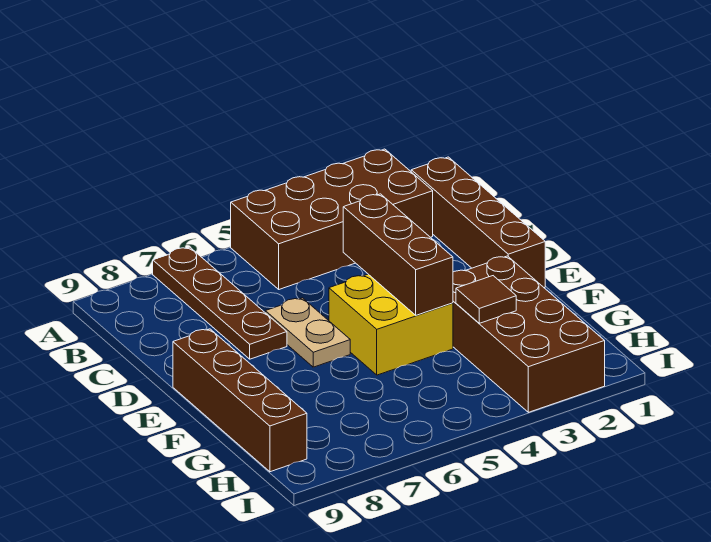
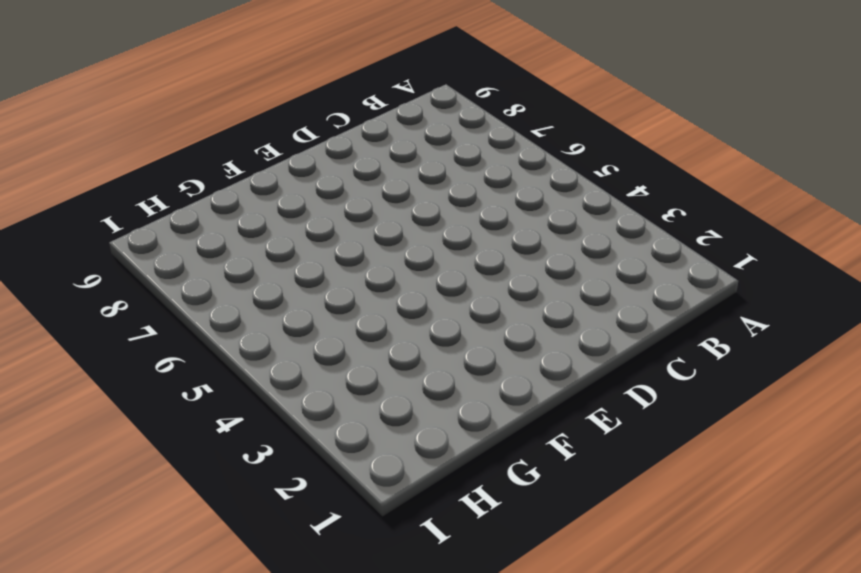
none -> brown 2x4 brick [231,149,433,289]
none -> brown 1x4 plate [153,247,287,359]

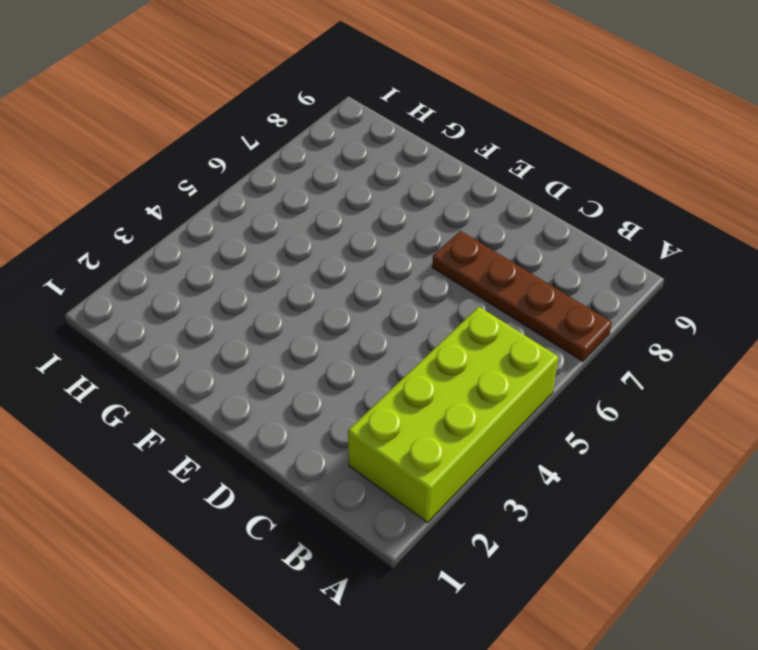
lime 2x4 brick [348,307,558,522] -> brown 2x4 brick [231,149,433,289]
none -> brown 1x4 brick [411,157,545,288]
none -> tan 1x2 plate [265,298,350,367]

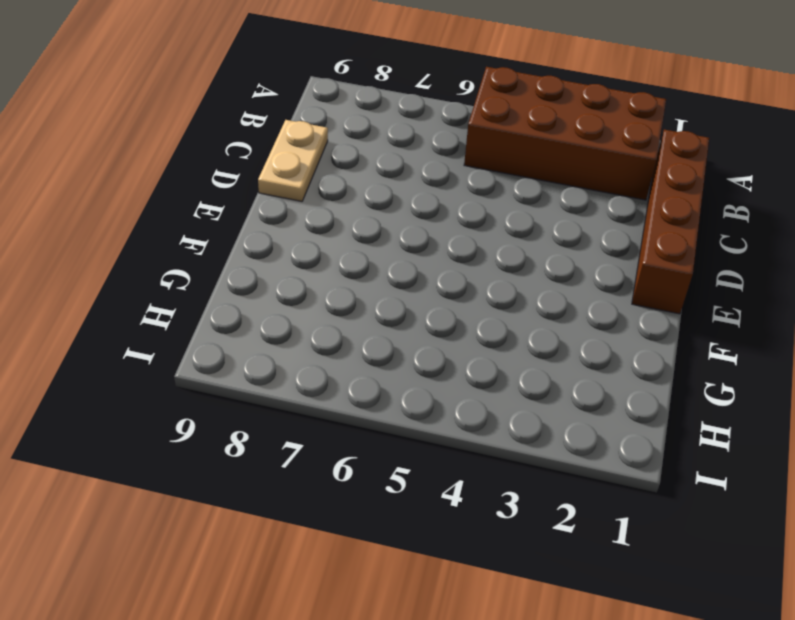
tan 1x2 plate [258,120,328,201] -> tan 1x2 plate moved to [265,298,350,367]
none -> brown 1x4 plate [153,247,287,359]
none -> yellow 2x2 brick [329,274,453,375]

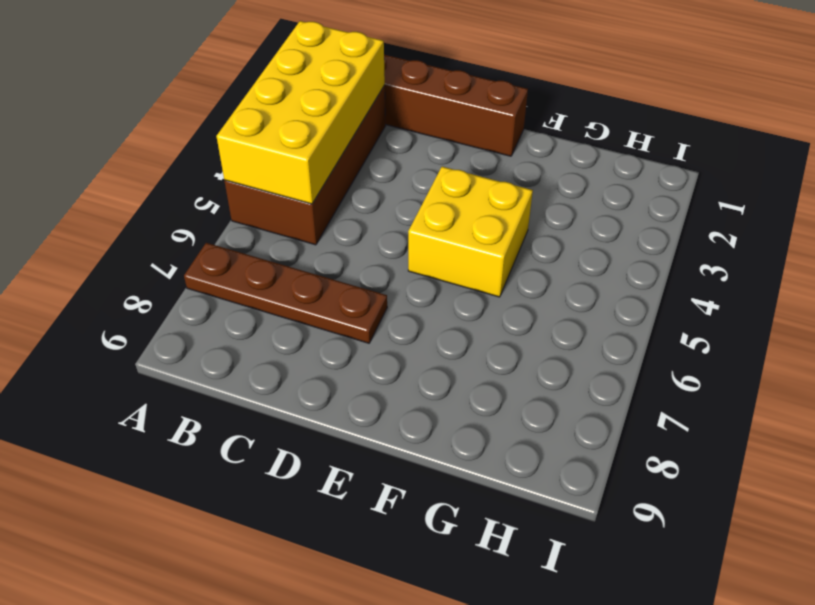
yellow 2x4 brick [216,21,385,204] -> none
none -> tan 1x2 plate [265,298,350,367]
none -> brown 1x4 brick [173,329,307,472]

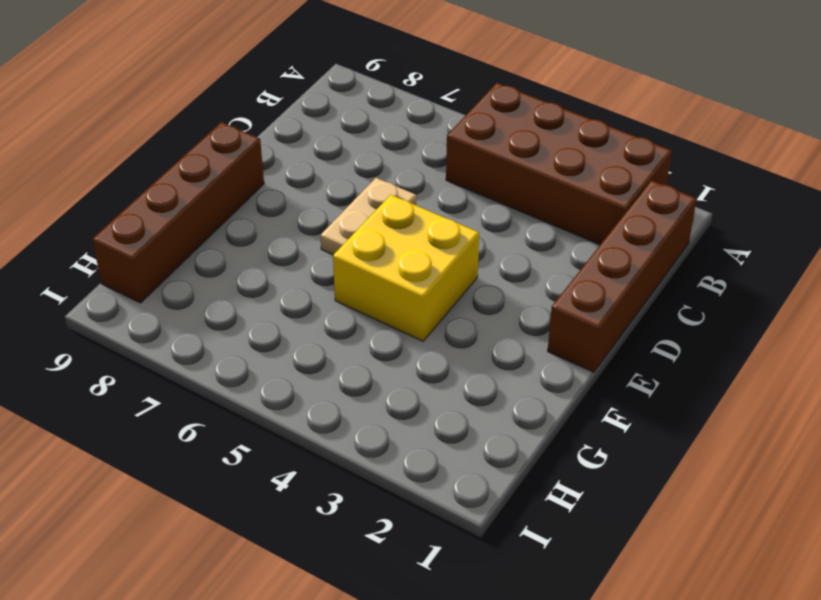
none -> brown 1x4 plate [153,247,287,359]
none -> brown 2x4 brick [453,256,605,412]

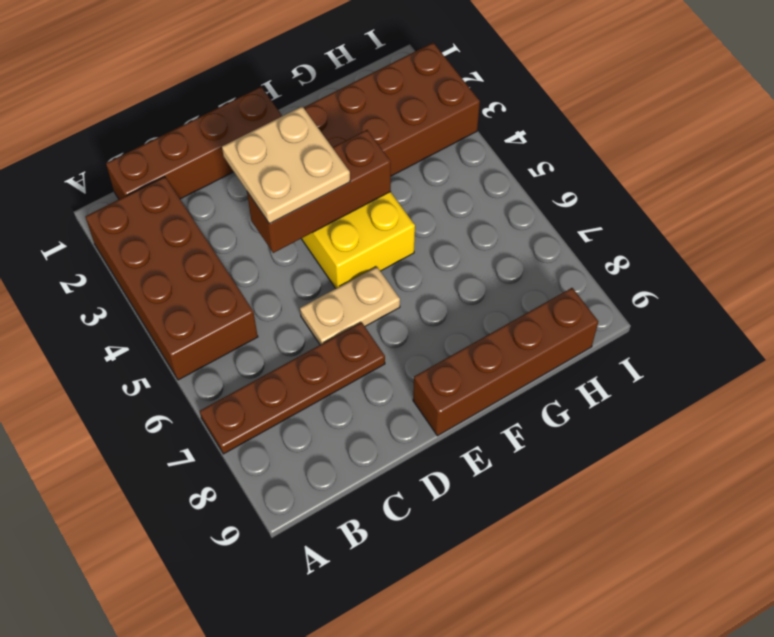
tan 2x2 plate [222,107,350,224] -> none
none -> brown 1x1 tile [456,276,516,323]

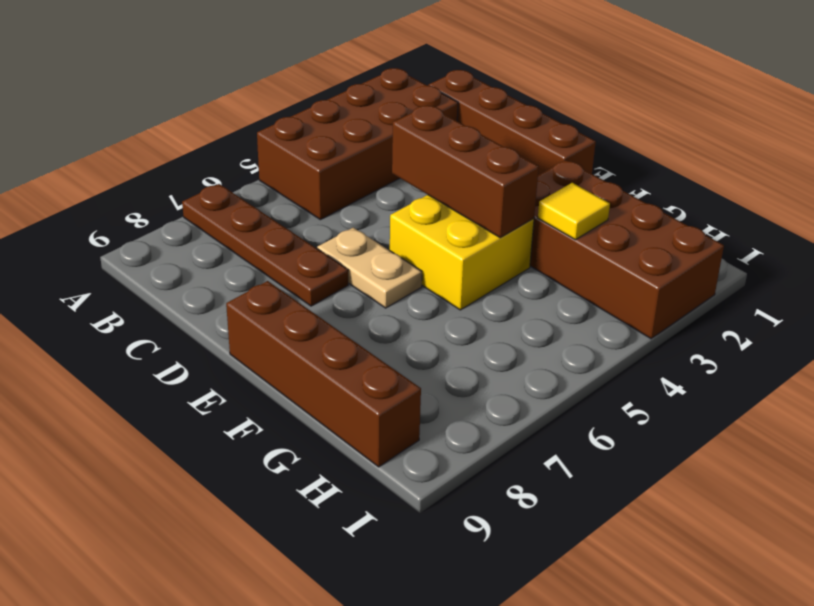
yellow 1x1 tile [538,183,610,240] -> brown 1x1 tile [456,276,516,323]

